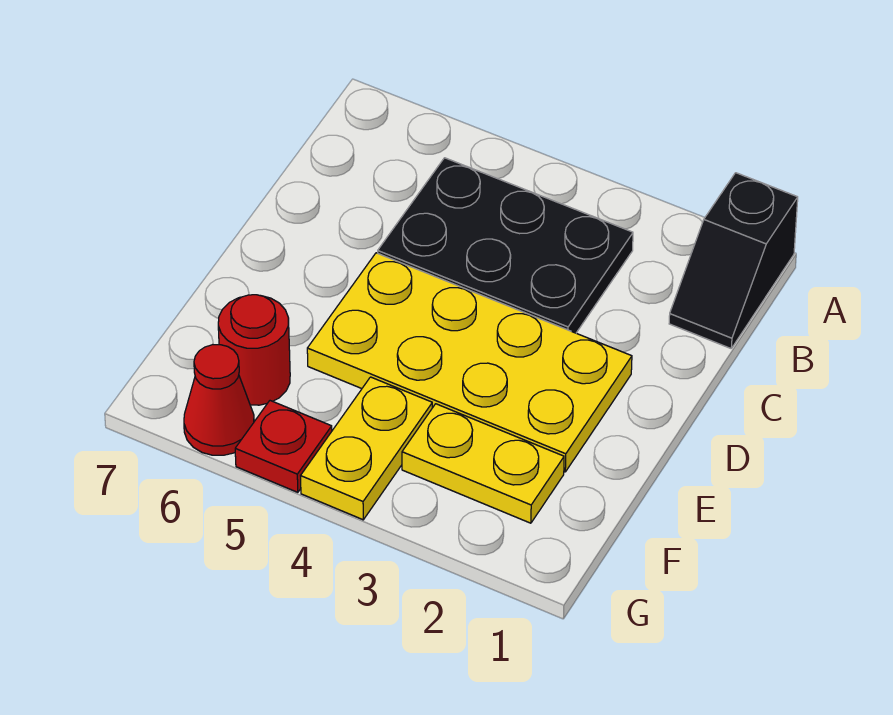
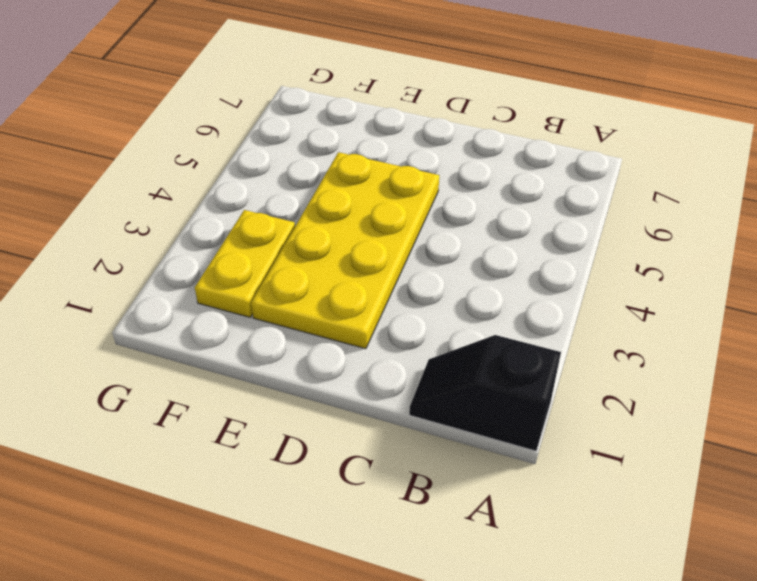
none -> black 2x3 plate [378,158,633,333]
none -> yellow 1x2 plate [301,377,432,520]

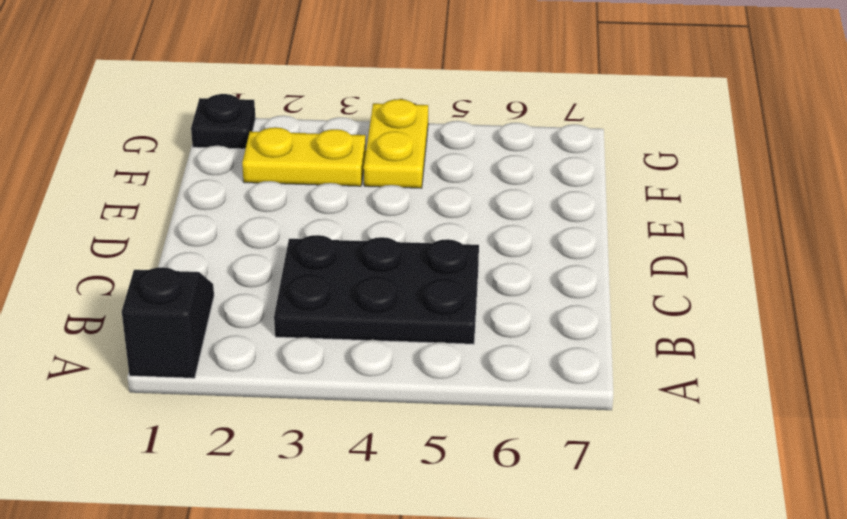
black 1x1 plate [191,94,256,149] -> none
none -> yellow 2x4 plate [307,253,632,472]
none -> red 1x1 round brick [218,295,290,405]

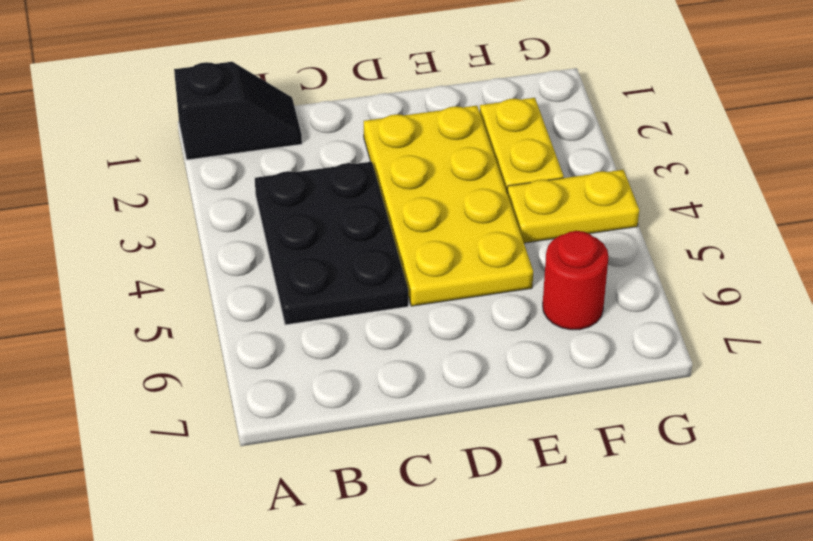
none -> red 1x1 plate [235,401,332,492]
none -> red 1x1 cone [184,345,254,455]

